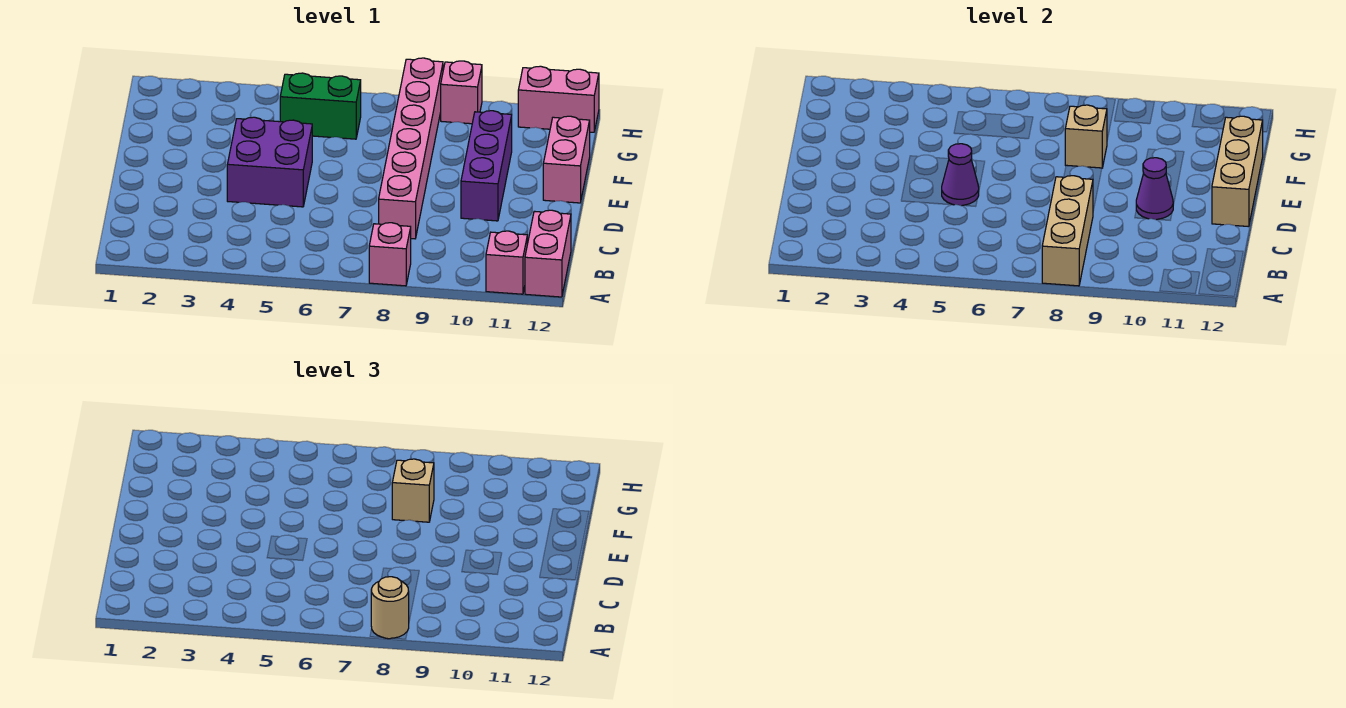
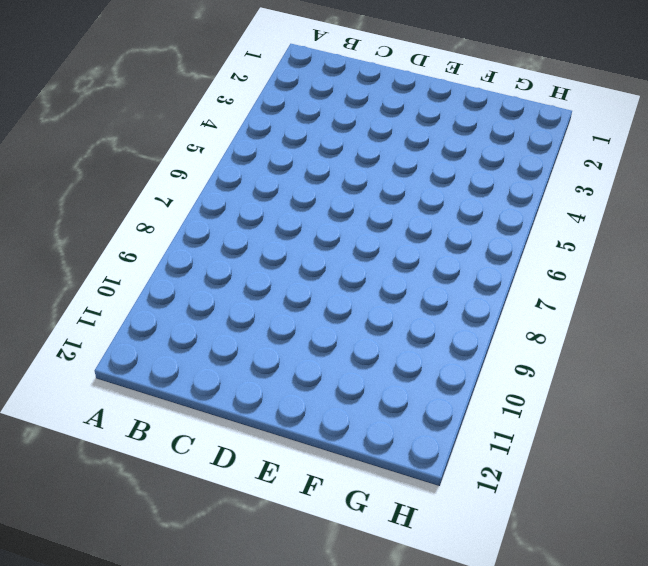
none -> pink 1x1 brick [369,223,411,286]
none -> pink 1x1 brick [486,231,527,294]
none -> pink 1x2 brick [525,210,571,297]

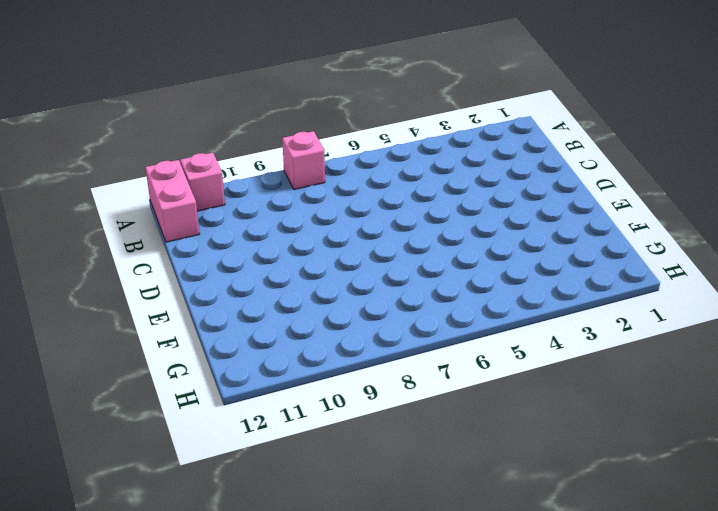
none -> pink 1x6 brick [379,58,443,239]
none -> purple 2x2 brick [227,117,312,207]
none -> purple 1x3 brick [461,111,512,221]

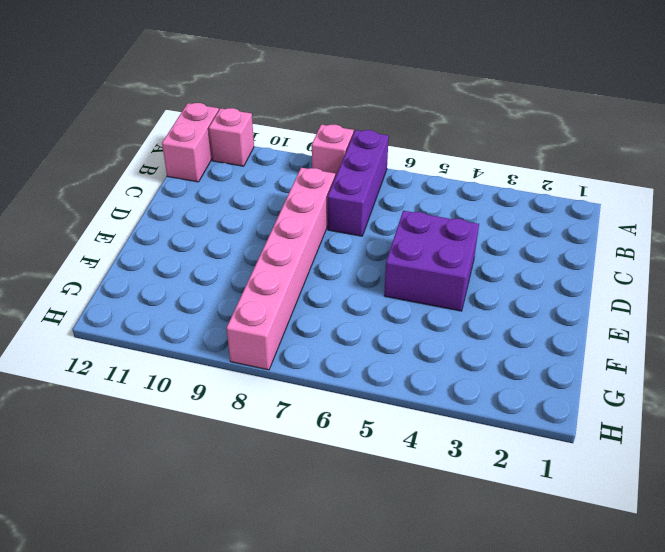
purple 1x3 brick [328,130,389,236] -> purple 1x3 brick moved to [461,111,512,221]
none -> pink 1x2 brick [543,116,590,203]
none -> green 1x2 brick [280,73,361,139]
none -> pink 1x1 brick [441,61,482,124]

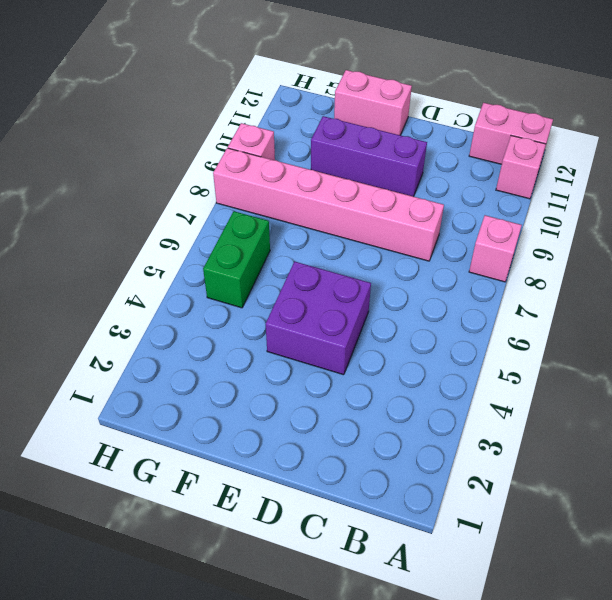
none -> pink 1x2 brick [518,66,599,132]
none -> tan 1x3 brick [1042,176,1093,286]
none -> purple 1x1 cone [942,144,979,206]

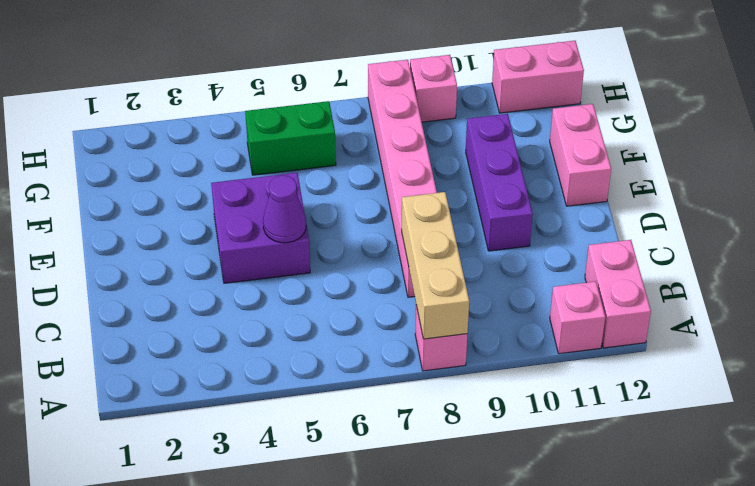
none -> purple 1x1 cone [1136,158,1173,220]
none -> tan 1x3 brick [1212,116,1263,227]
none -> tan 1x1 brick [1065,105,1107,168]

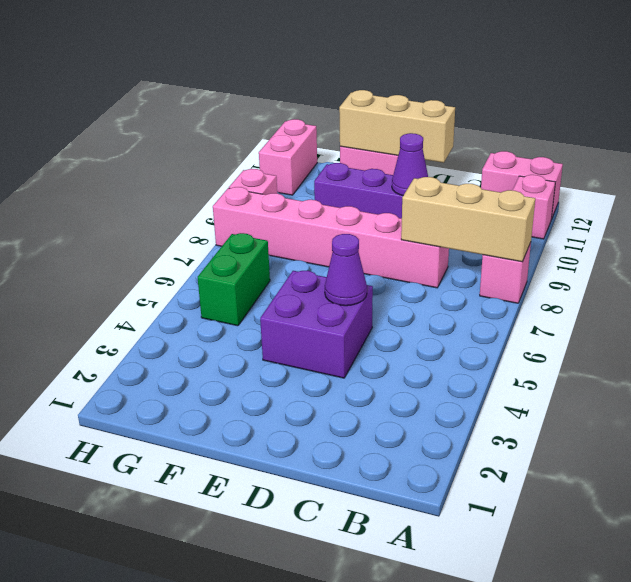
none -> tan 1x1 brick [1065,105,1107,168]
none -> tan 1x1 round brick [371,577,409,639]
none -> tan 1x1 brick [392,459,434,522]

